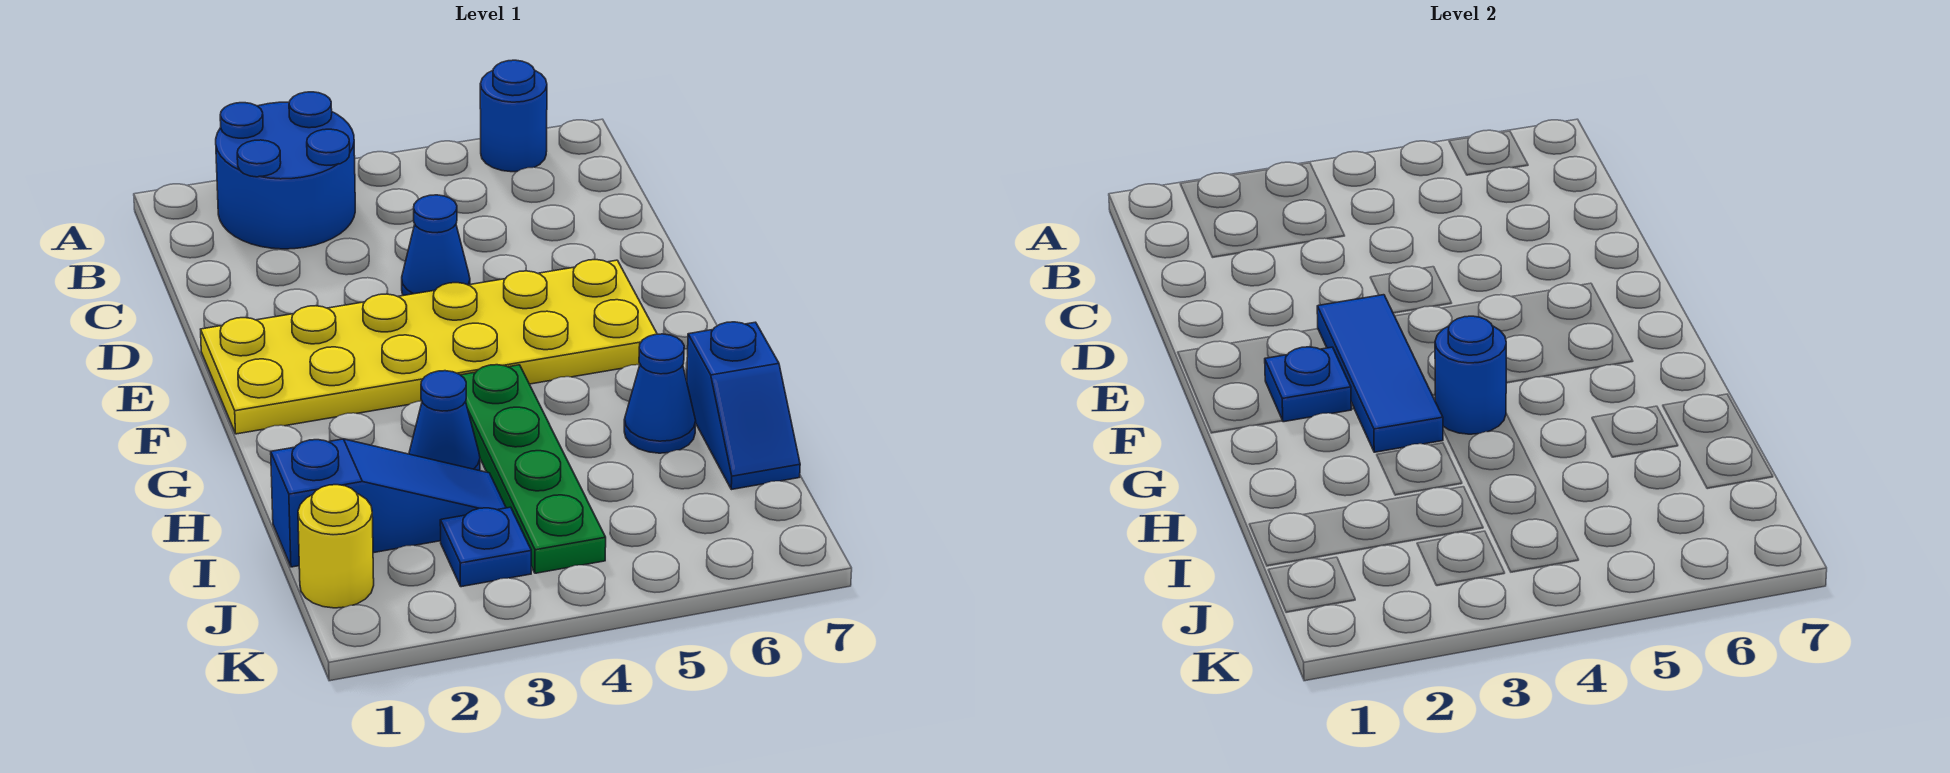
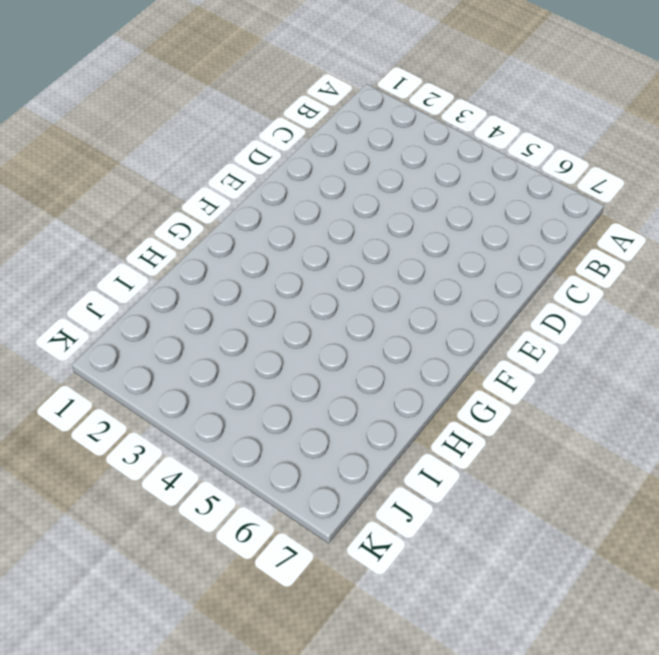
none -> blue 2x2 round brick [216,92,355,249]
none -> blue 1x1 round brick [480,60,547,172]
none -> blue 1x1 cone [402,195,470,296]

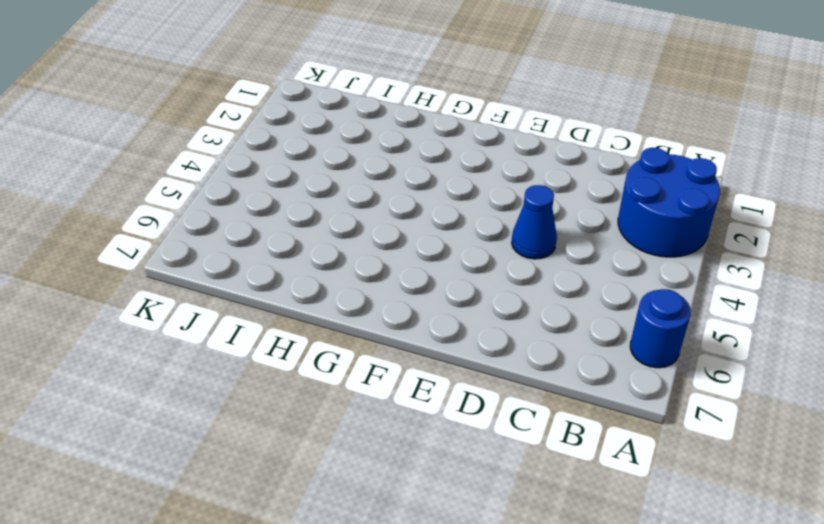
none -> yellow 2x6 plate [201,260,657,434]
none -> green 1x4 plate [461,365,606,573]
none -> blue 1x1 cone [409,371,480,471]

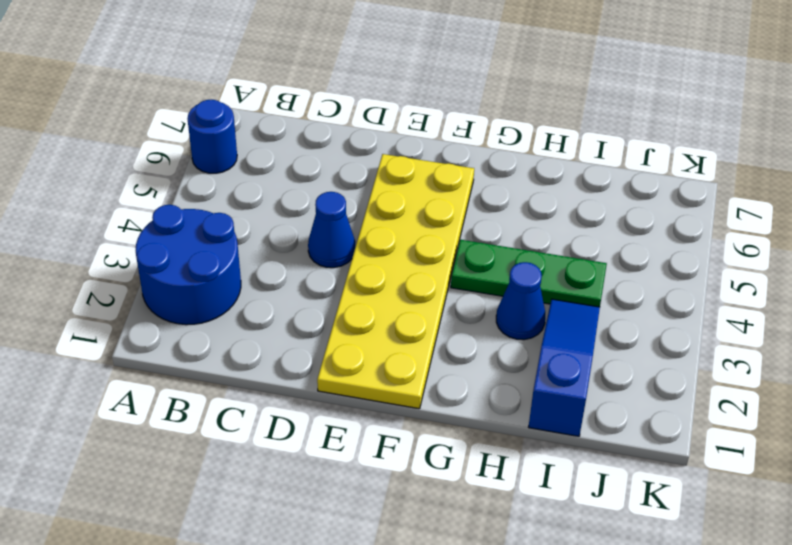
green 1x3 plate [451,240,607,307] -> green 1x4 plate [461,365,606,573]
none -> blue 1x1 cone [624,334,696,453]
none -> blue 1x2 slope [687,322,800,490]
none -> yellow 1x1 round brick [298,485,374,608]

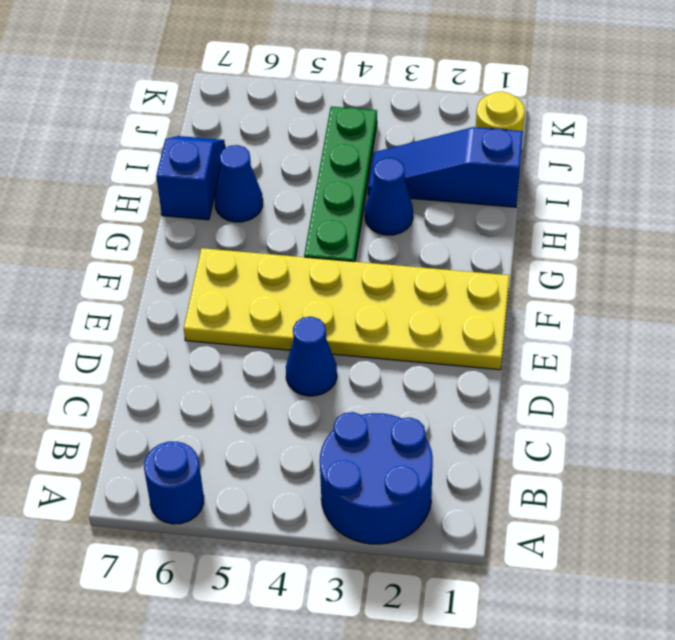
none -> blue 1x1 plate [440,507,531,587]
none -> blue 1x3 tile [1317,295,1443,452]
none -> blue 1x1 plate [1265,347,1351,422]

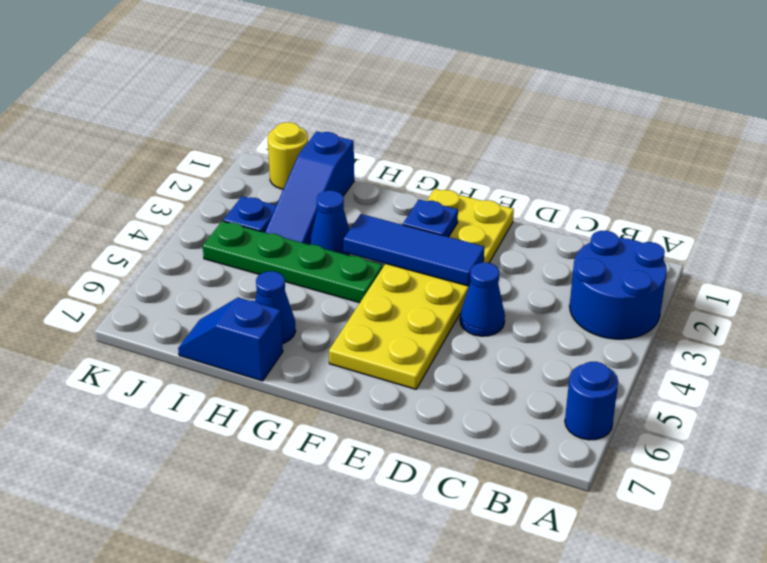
none -> blue 1x1 round brick [1435,316,1506,434]

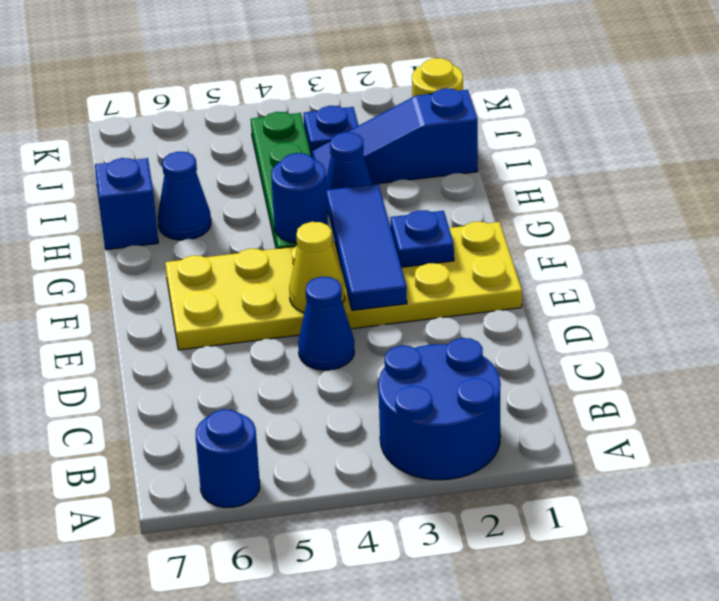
yellow 1x1 cone [289,222,345,313] -> none

